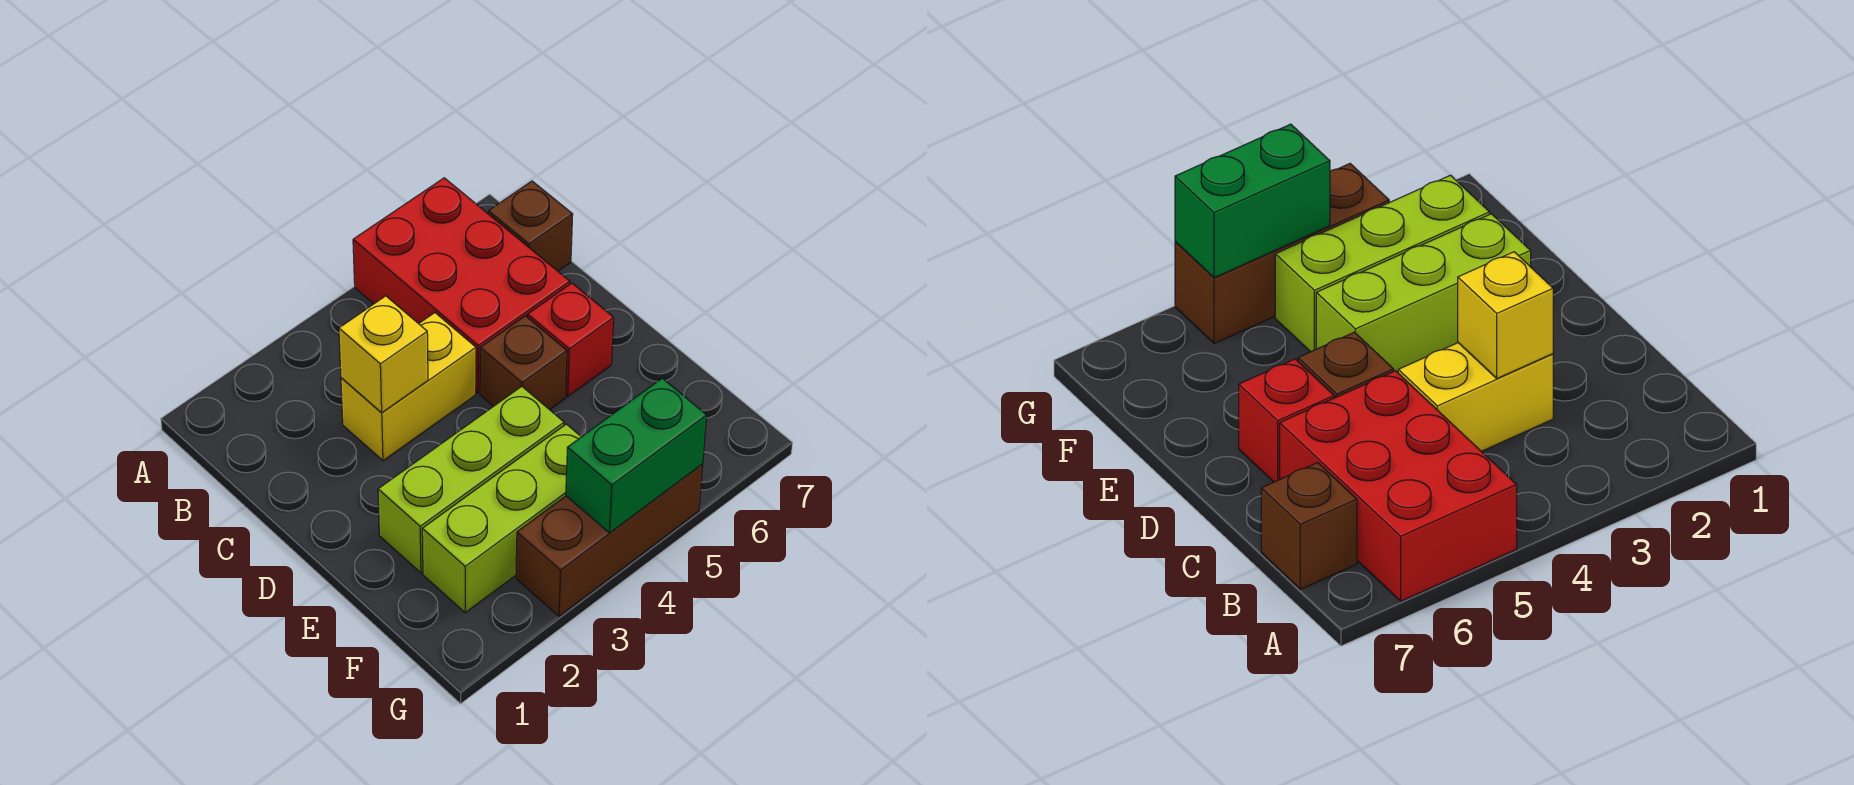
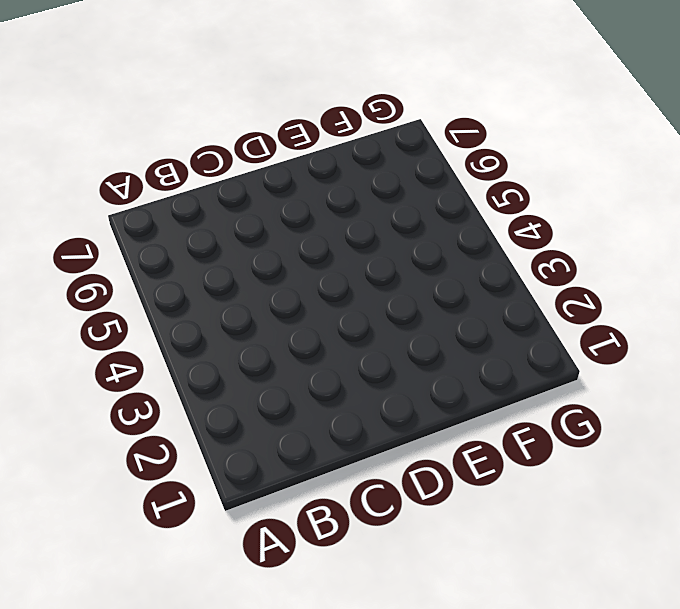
none -> red 2x3 brick [353,178,570,393]
none -> brown 1x1 brick [488,181,573,271]

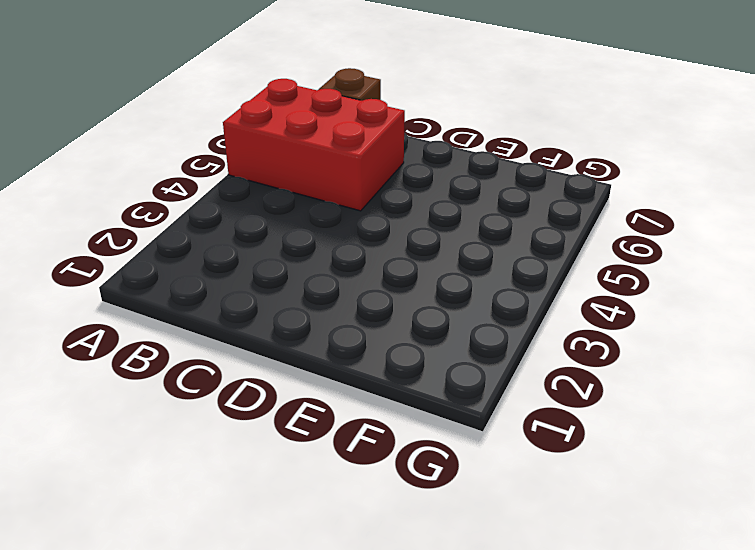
none -> yellow 1x2 brick [341,313,476,461]
none -> brown 1x1 brick [480,316,567,410]

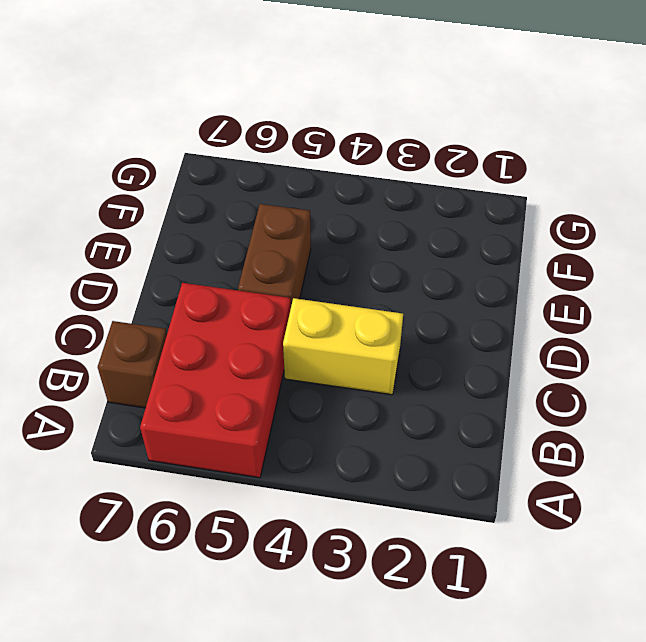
brown 1x2 brick [238,204,311,305] -> brown 1x1 brick [480,316,567,410]
none -> red 1x1 brick [528,283,614,396]
none -> lime 1x3 brick [378,386,564,573]

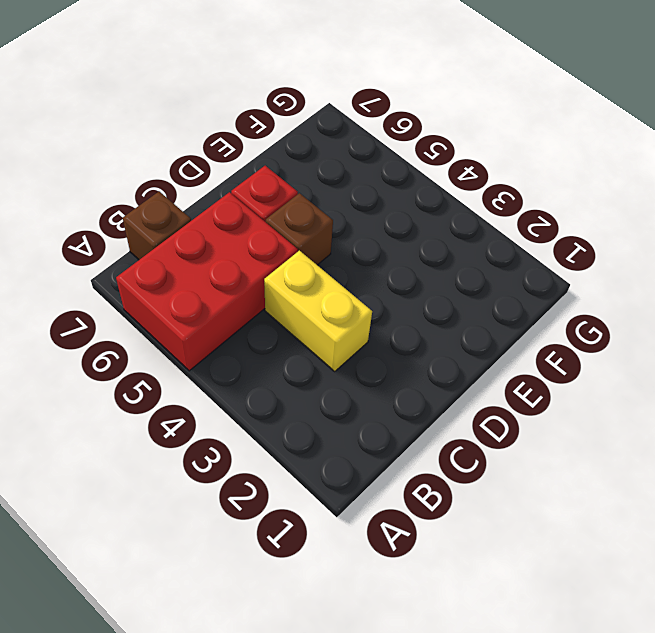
none -> lime 1x3 brick [378,386,564,573]
none -> lime 1x3 brick [422,424,581,613]

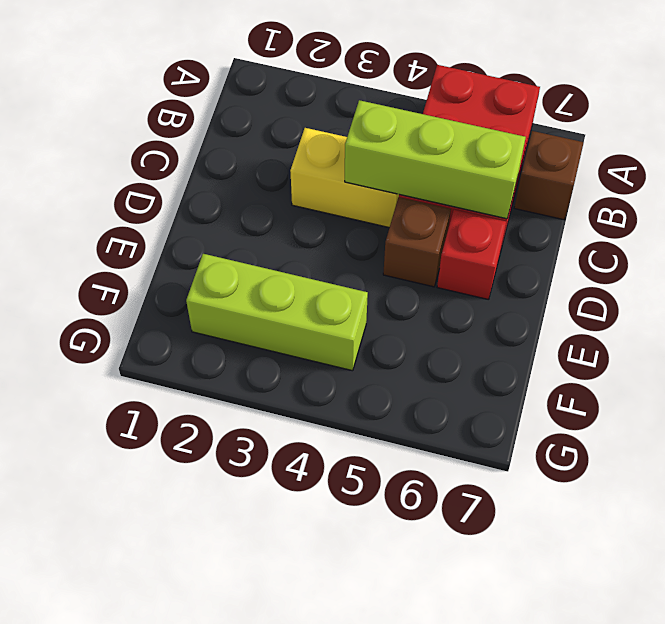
lime 1x3 brick [345,100,526,219] -> lime 1x3 brick moved to [378,386,564,573]
none -> brown 1x3 brick [516,464,703,616]
none -> yellow 1x1 brick [339,296,428,413]

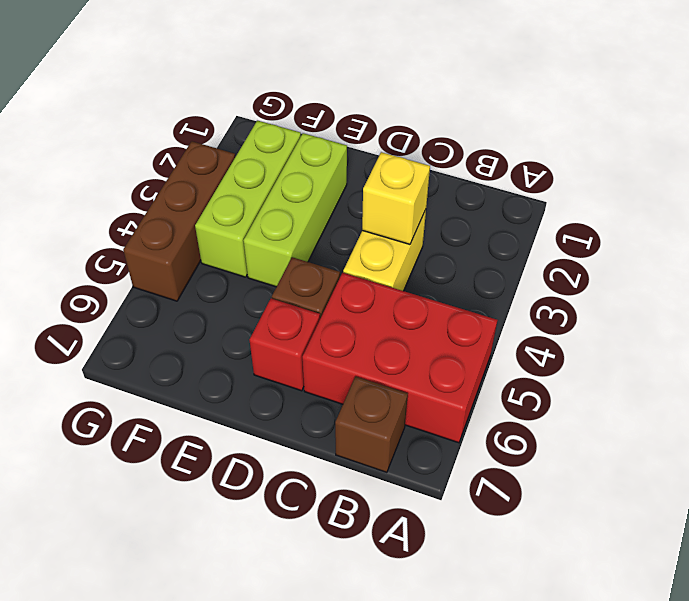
none -> green 1x2 brick [566,378,707,533]

